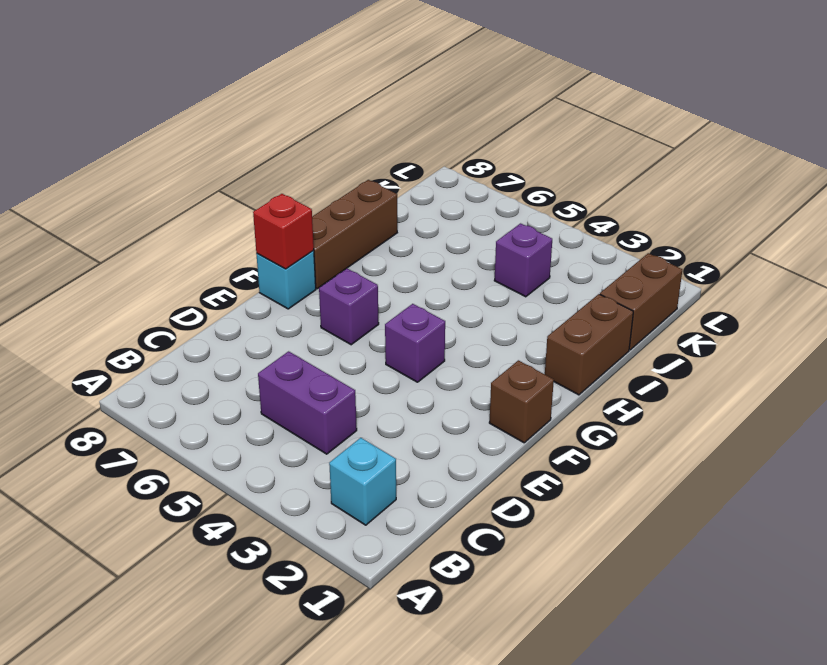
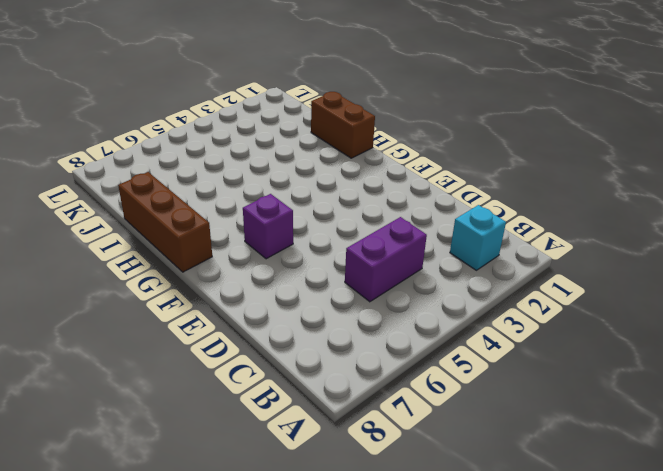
none -> brown 1x1 brick [489,360,554,443]
none -> purple 1x1 brick [385,304,445,382]

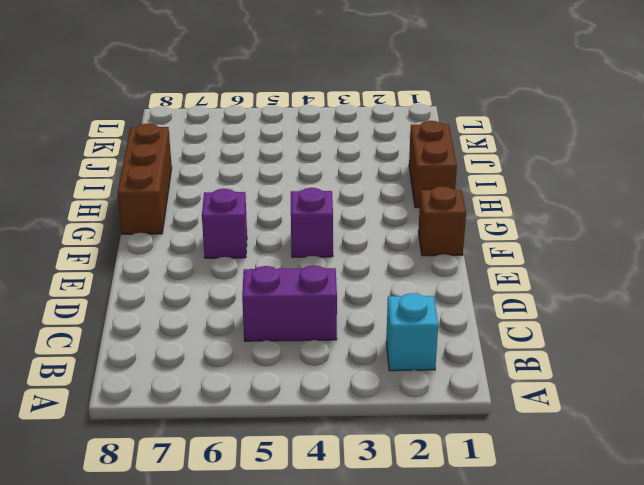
none -> cyan 1x1 brick [256,251,316,309]
none -> brown 1x2 brick [600,253,682,350]

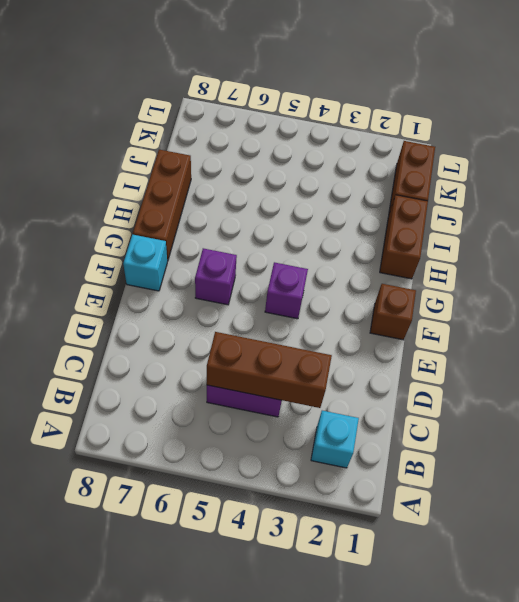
brown 1x3 brick [207,332,332,408] -> none
none -> purple 1x1 brick [494,223,552,297]
none -> red 1x1 brick [253,194,314,269]

